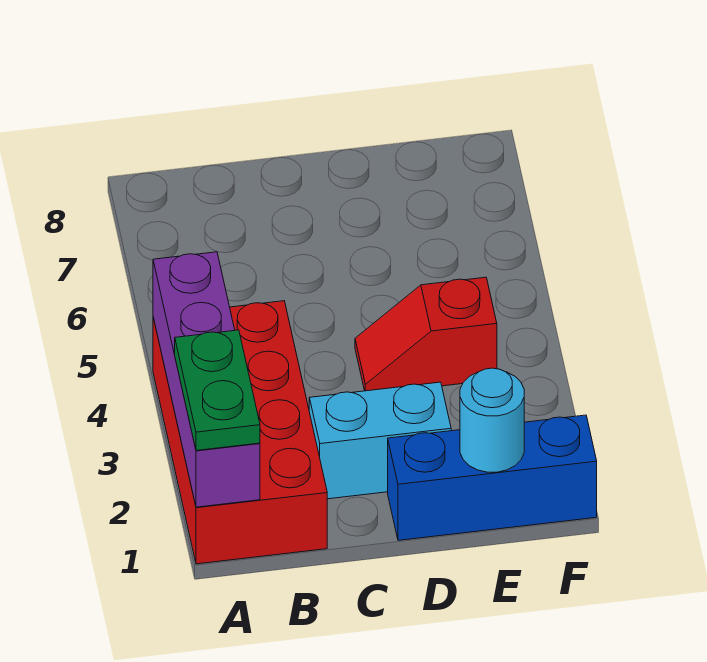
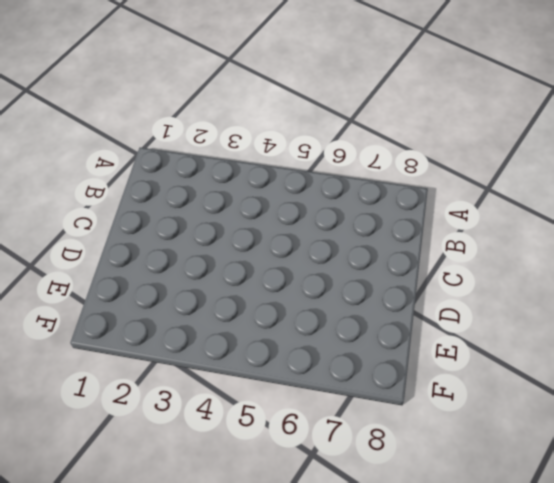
none -> red 2x4 brick [153,301,327,564]
none -> cyan 1x2 brick [309,382,451,499]

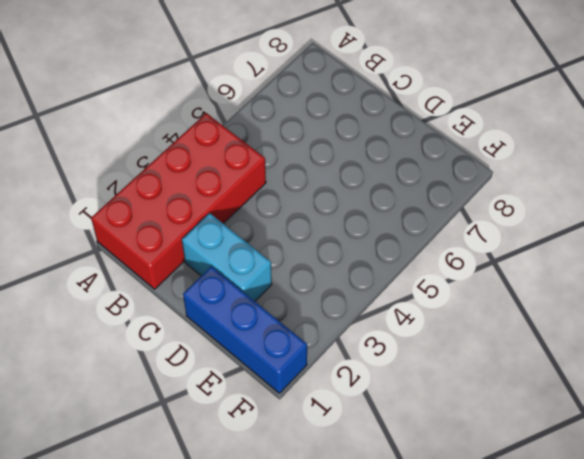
none -> red 1x2 slope [355,277,497,391]
none -> purple 1x4 brick [153,252,260,507]

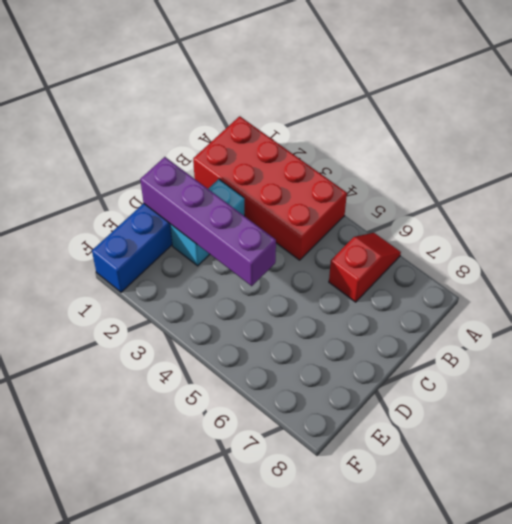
red 1x2 slope [329,233,401,302] -> red 1x2 slope moved to [355,277,497,391]
purple 1x4 brick [140,157,276,286] -> purple 1x4 brick moved to [153,252,260,507]
none -> cyan 1x1 round brick [460,368,524,472]
none -> green 1x2 plate [175,330,260,451]

